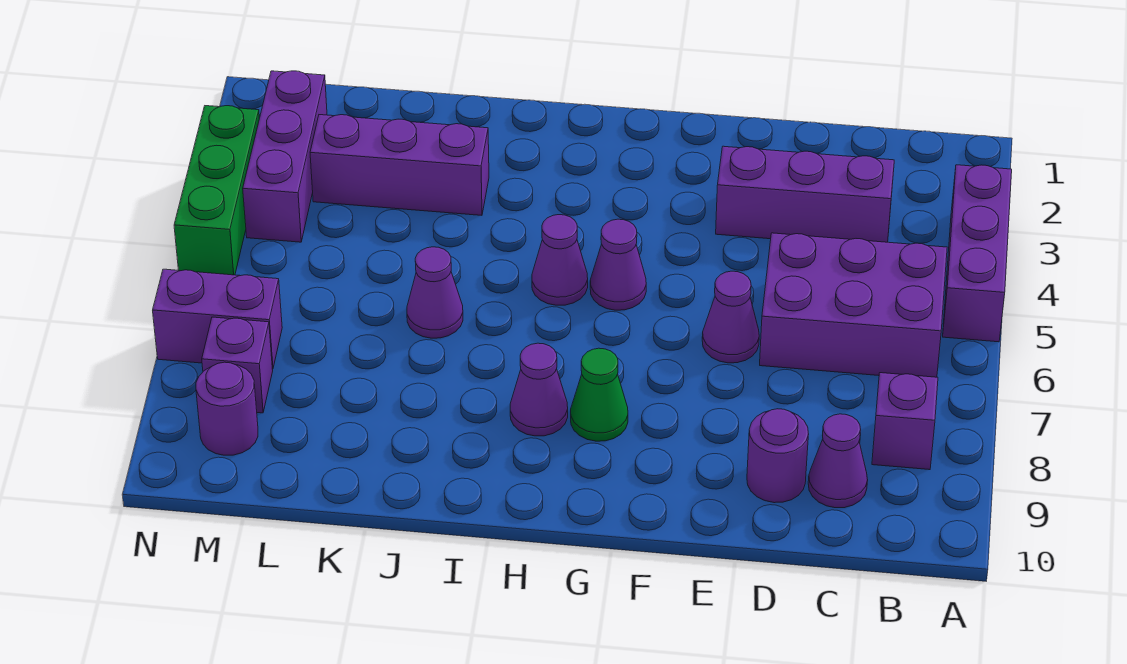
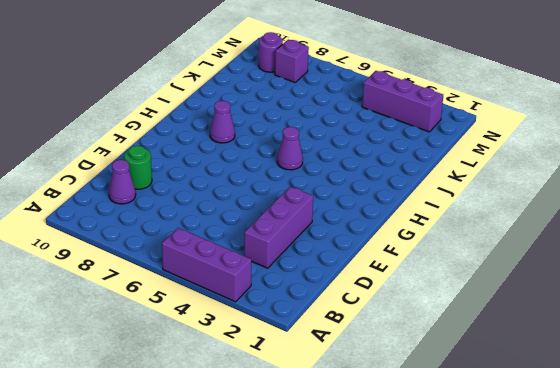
green 1x1 round brick [124,146,152,189] -> purple 1x1 round brick [747,409,809,503]
none -> purple 2x3 brick [760,233,947,377]
none -> purple 1x1 brick [872,373,938,470]
none -> purple 1x1 cone [702,271,759,363]

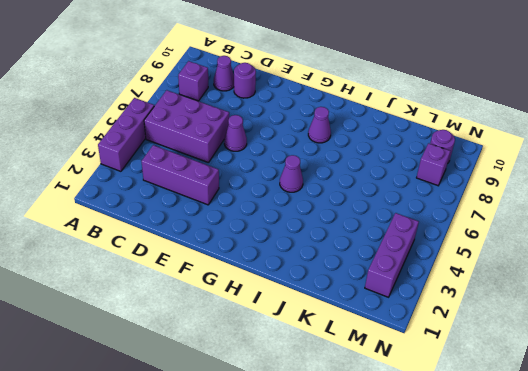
none -> purple 1x1 cone [590,219,646,310]
none -> green 1x1 cone [571,348,628,441]
none -> purple 1x3 brick [310,115,489,215]

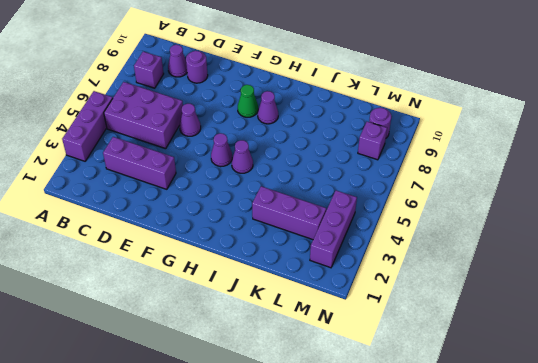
none -> purple 1x1 cone [407,247,463,338]
none -> purple 1x2 brick [153,269,282,369]
none -> green 1x3 brick [174,106,259,275]

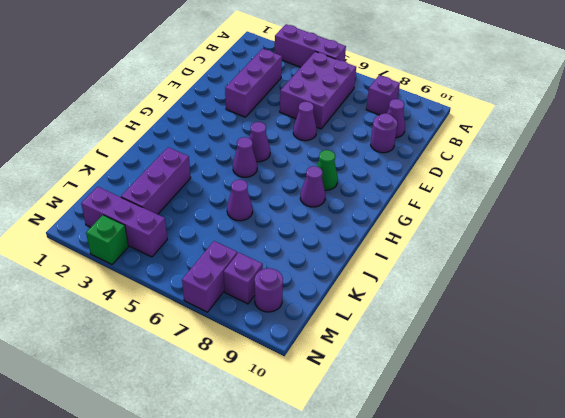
green 1x1 brick [86,215,128,265] -> green 1x3 brick [174,106,259,275]

